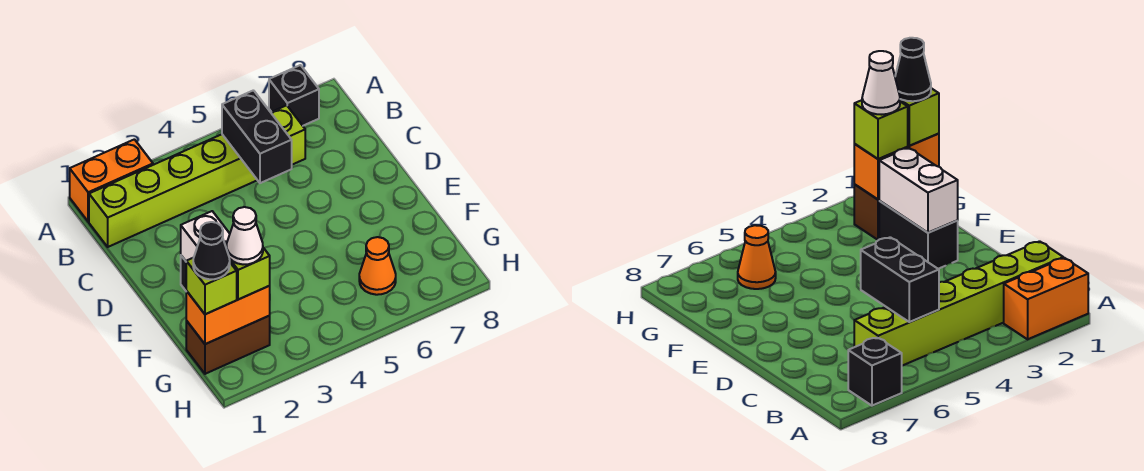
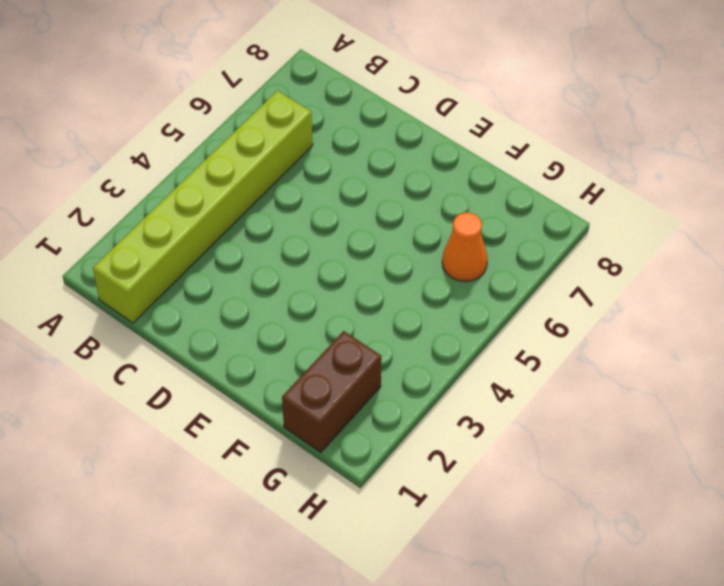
none -> orange 1x2 brick [70,139,153,222]
none -> black 1x1 brick [269,65,319,126]
none -> black 1x2 brick [879,201,958,269]

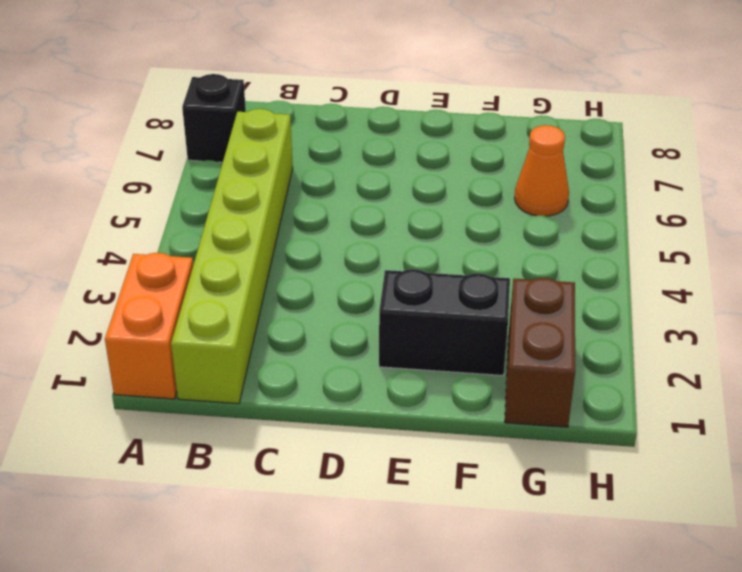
none -> black 1x2 brick [222,90,292,183]
none -> white 1x2 brick [181,211,230,261]
none -> orange 1x2 brick [186,286,270,344]

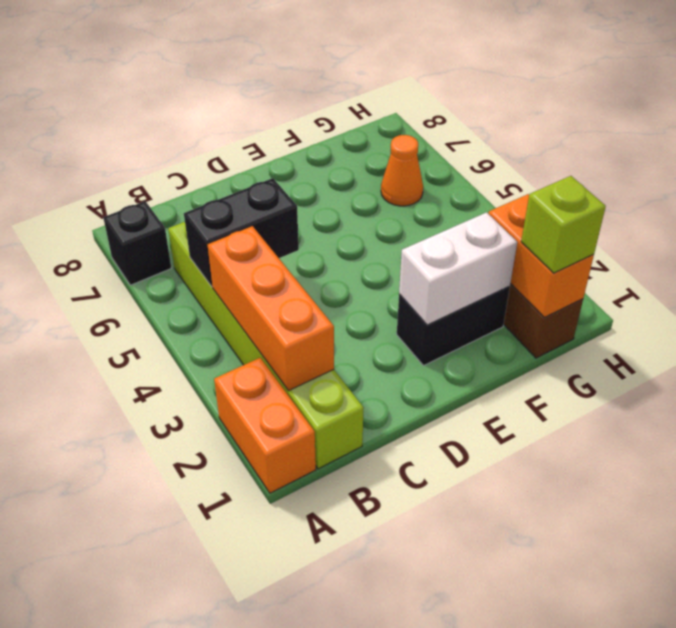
orange 1x3 brick [208,226,334,391] -> none
none -> lime 1x1 brick [225,243,270,300]
none -> black 1x1 cone [193,222,230,279]
none -> white 1x1 cone [226,207,263,265]

